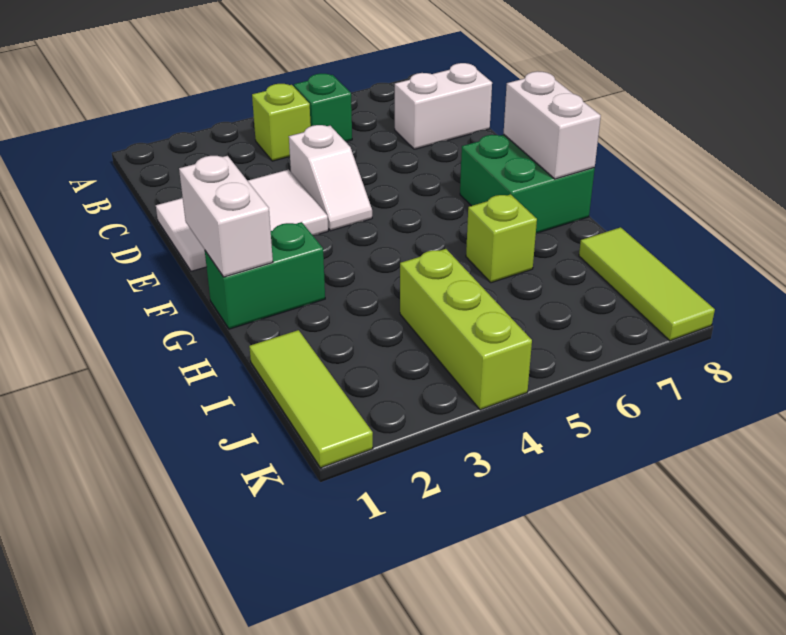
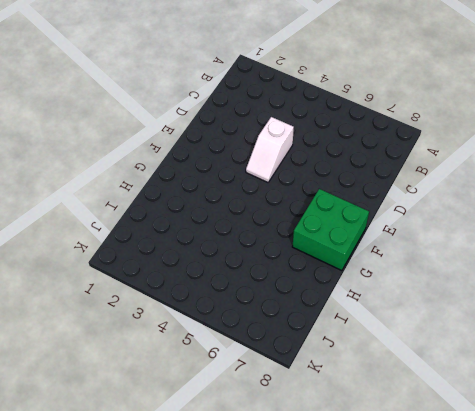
none -> lime 1x1 brick [252,84,311,161]
none -> green 1x1 brick [294,74,352,141]
none -> white 1x2 brick [395,63,492,149]

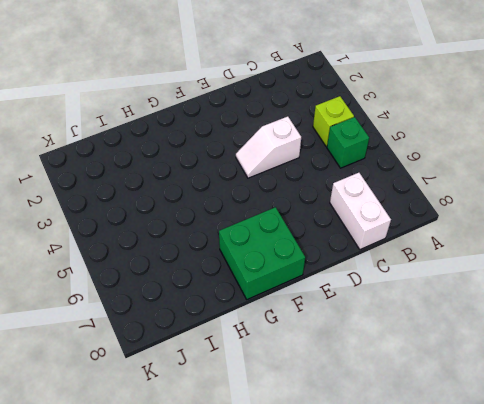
none -> white 2x3 tile [156,169,328,271]
none -> green 1x2 brick [205,222,325,329]
none -> lime 1x1 brick [466,194,537,283]

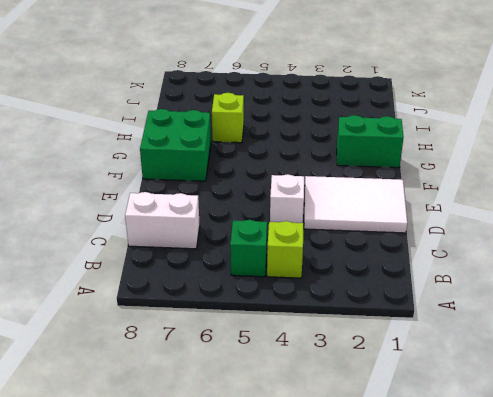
none -> lime 1x3 tile [249,330,373,468]
none -> lime 1x3 brick [400,249,532,410]
none -> lime 1x3 tile [579,227,715,341]

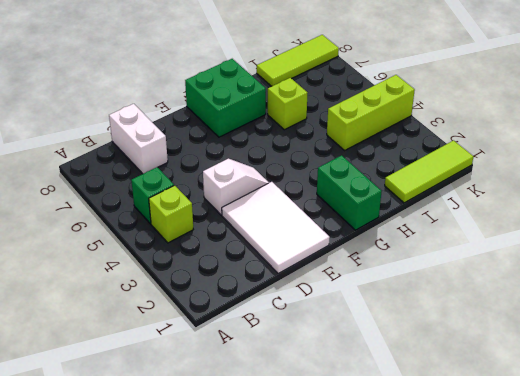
none -> white 1x2 brick [179,156,273,277]
none -> white 1x2 brick [504,71,601,179]

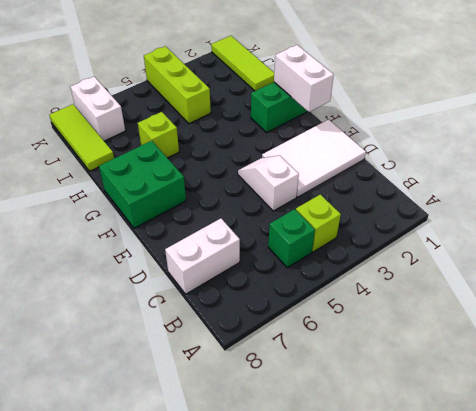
white 1x2 brick [70,77,125,141] -> white 1x2 brick moved to [504,71,601,179]

